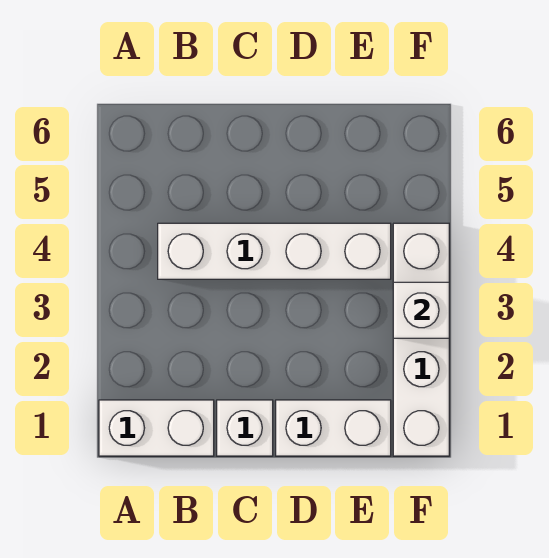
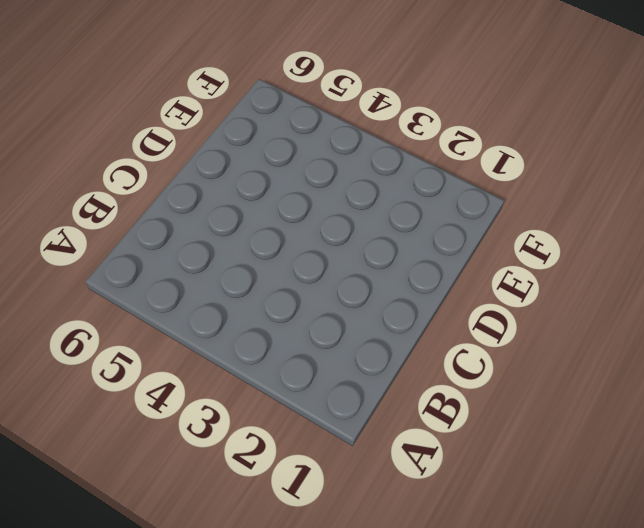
none -> white 1x2 brick [99,400,214,456]
none -> white 1x4 brick [158,223,391,279]

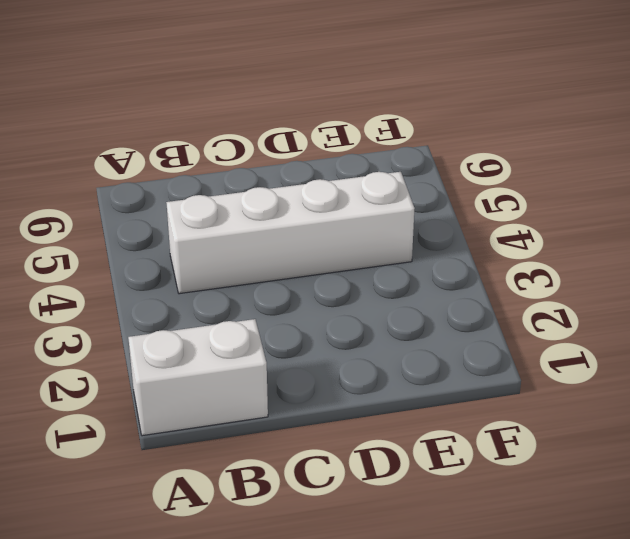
none -> white 1x1 brick [217,400,273,456]
none -> white 1x2 brick [276,400,391,456]

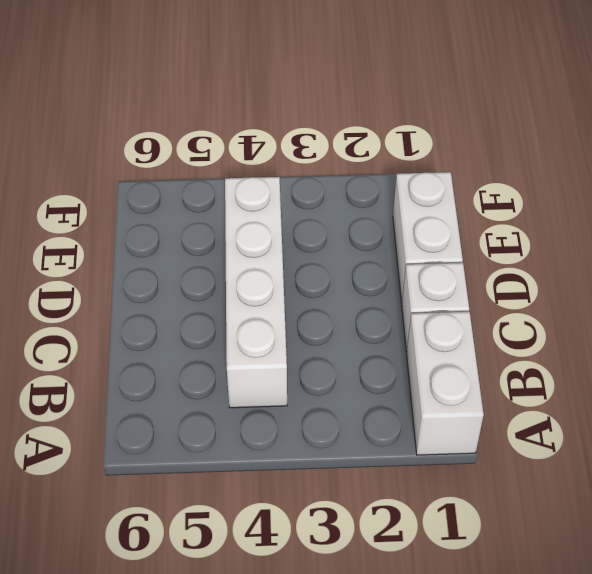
none -> white 1x4 brick [393,223,449,456]
none -> white 1x1 brick [393,282,449,338]

